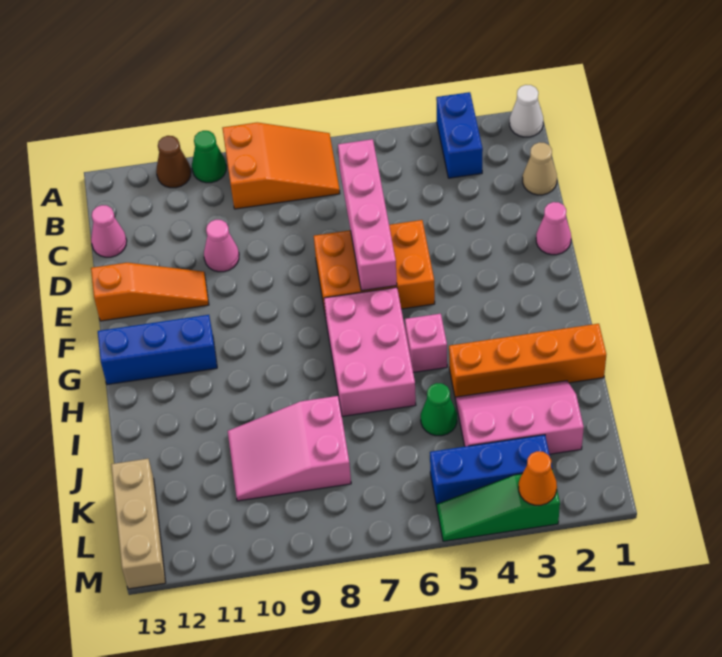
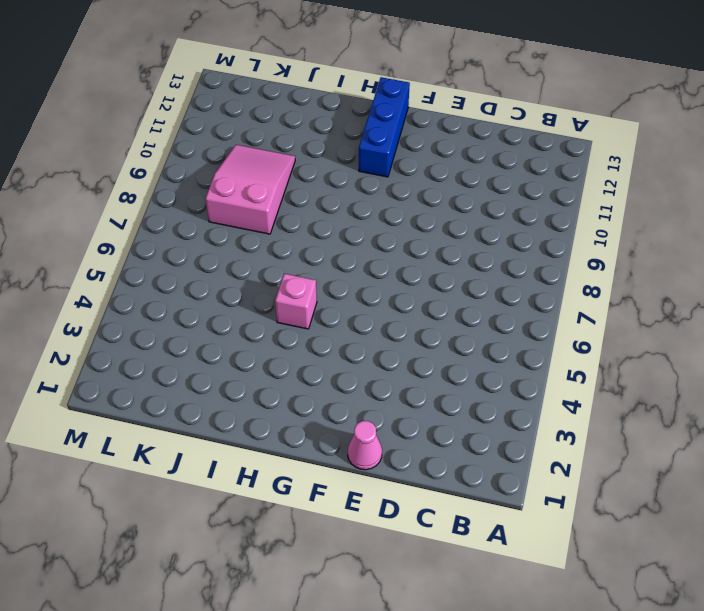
none -> white 1x1 cone [510,85,543,137]
none -> blue 1x2 brick [436,92,483,178]
none -> orange 2x3 slope [222,123,340,209]

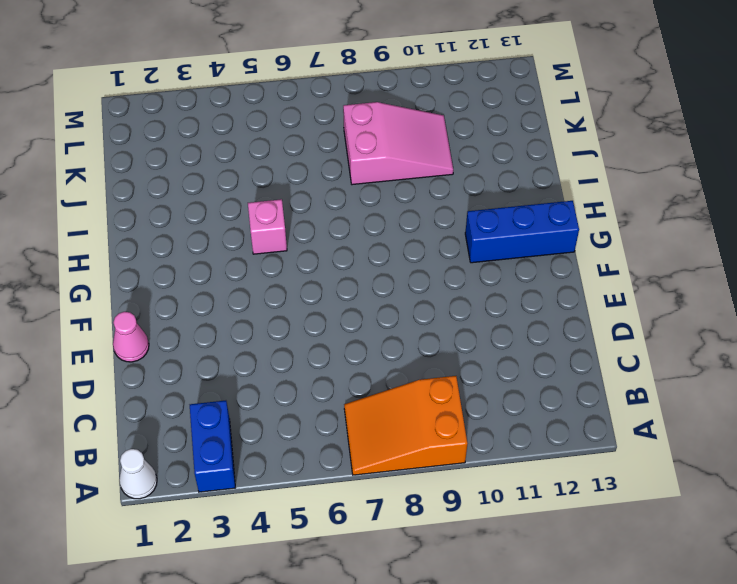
none -> green 1x1 cone [192,131,226,183]
none -> brown 1x1 cone [156,136,191,188]
none -> tan 1x1 cone [523,142,557,195]

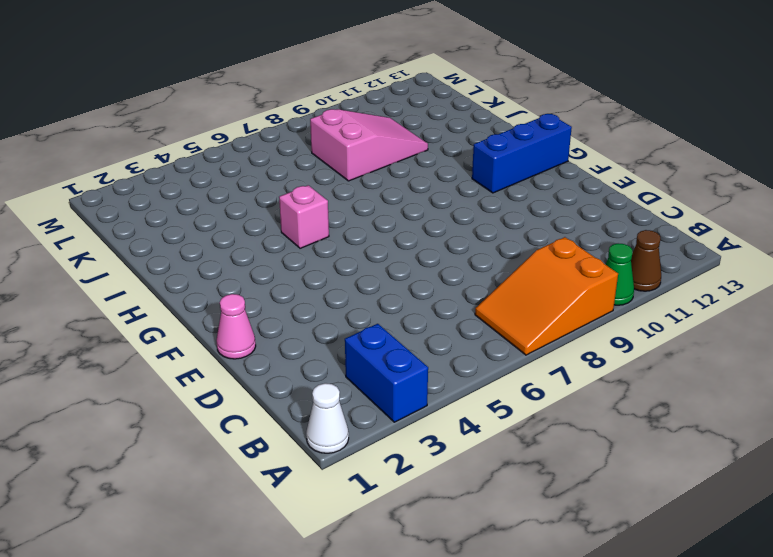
none -> tan 1x1 cone [523,142,557,195]
none -> pink 1x1 cone [91,205,127,257]
none -> pink 1x1 cone [204,220,239,272]

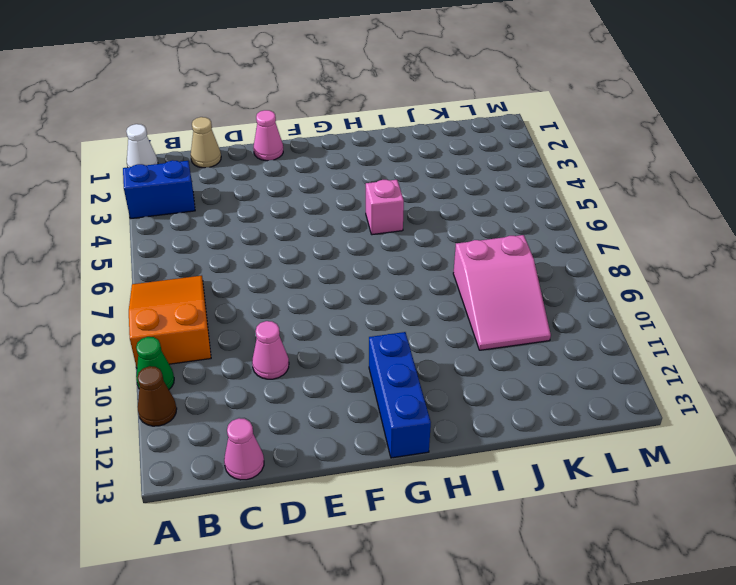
none -> orange 2x3 brick [314,220,435,317]
none -> orange 1x3 slope [91,263,209,321]
none -> pink 2x3 brick [324,287,416,416]

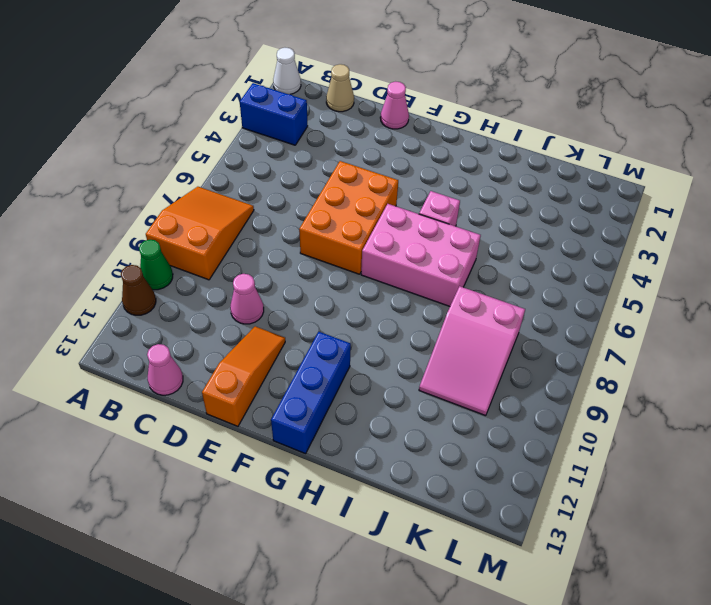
none -> orange 1x4 brick [449,324,606,399]
none -> pink 2x3 slope [456,381,584,454]
none -> green 1x1 cone [421,383,457,436]

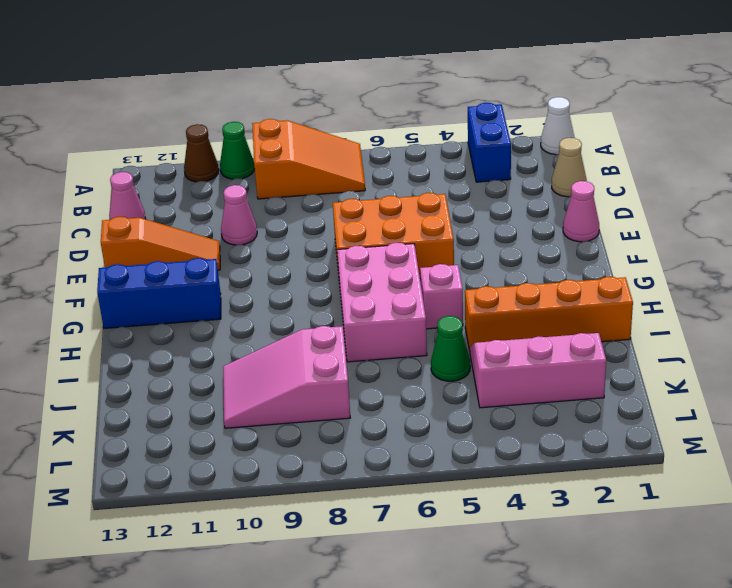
none -> tan 1x3 brick [111,459,166,589]
none -> blue 1x3 brick [430,435,552,506]
none -> green 1x3 slope [437,469,560,541]

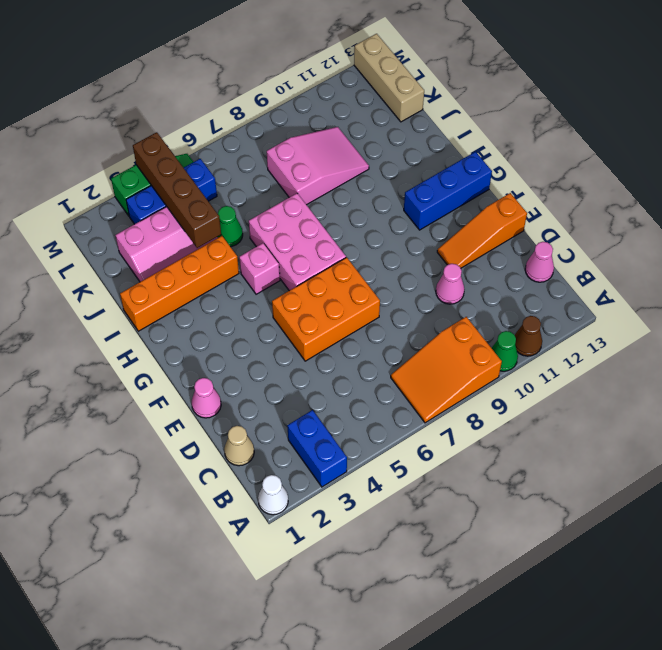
brown 1x4 brick [133,132,221,248] -> none
none -> pink 1x4 brick [338,139,397,291]
none -> orange 1x1 cone [519,451,557,505]

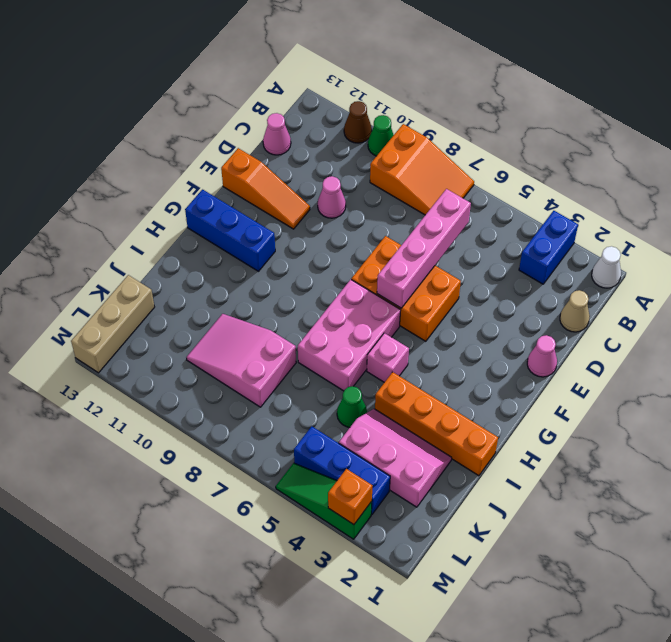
orange 1x1 brick [328,469,373,525] -> orange 1x1 cone [519,451,557,505]

